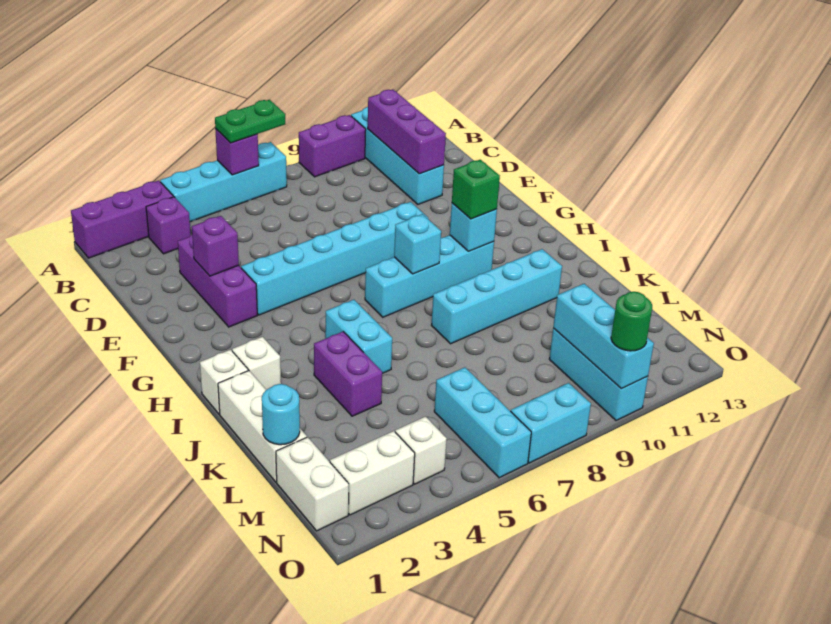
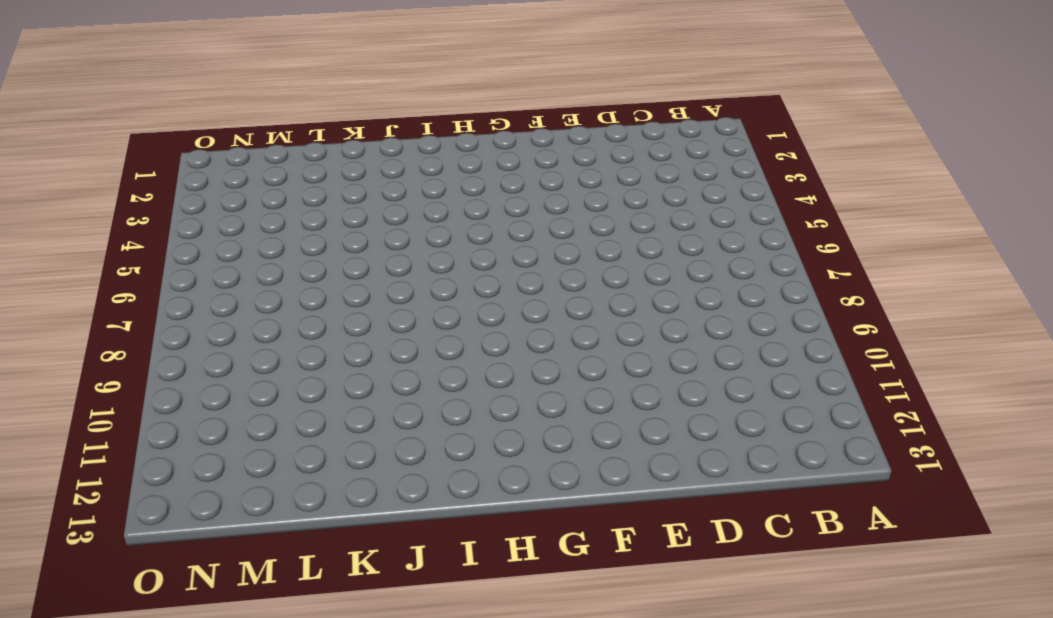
none -> purple 1x3 brick [71,180,173,258]
none -> cyan 1x4 brick [160,142,287,222]
none -> purple 1x2 brick [299,115,366,177]
none -> cyan 1x4 brick [351,107,444,204]

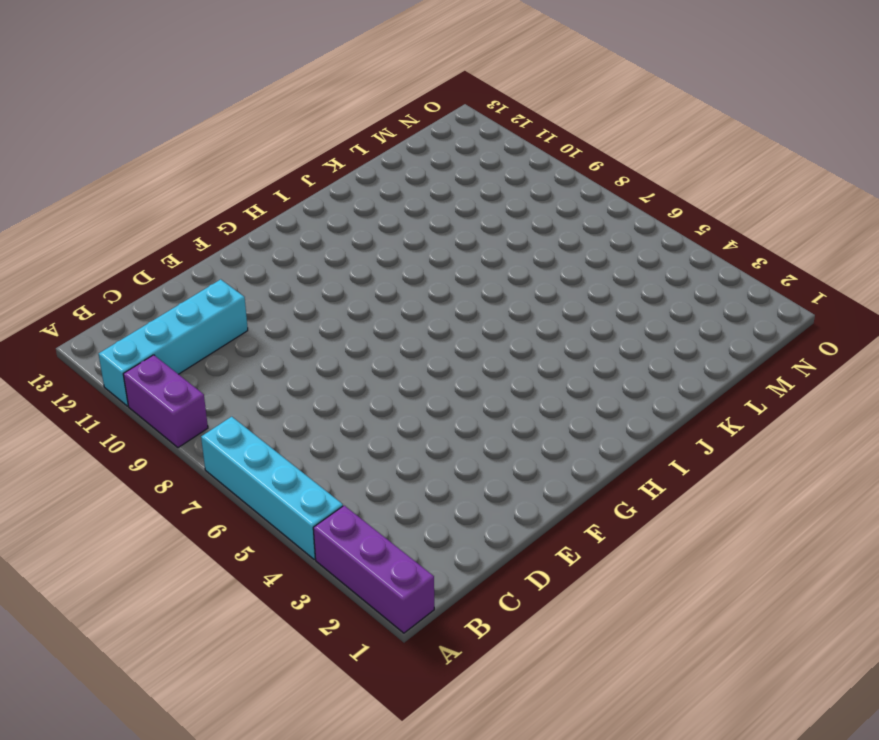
none -> purple 1x1 brick [146,197,191,254]
none -> purple 1x3 brick [178,235,257,327]
none -> cyan 1x6 brick [241,202,428,315]
none -> cyan 1x4 brick [365,235,494,317]

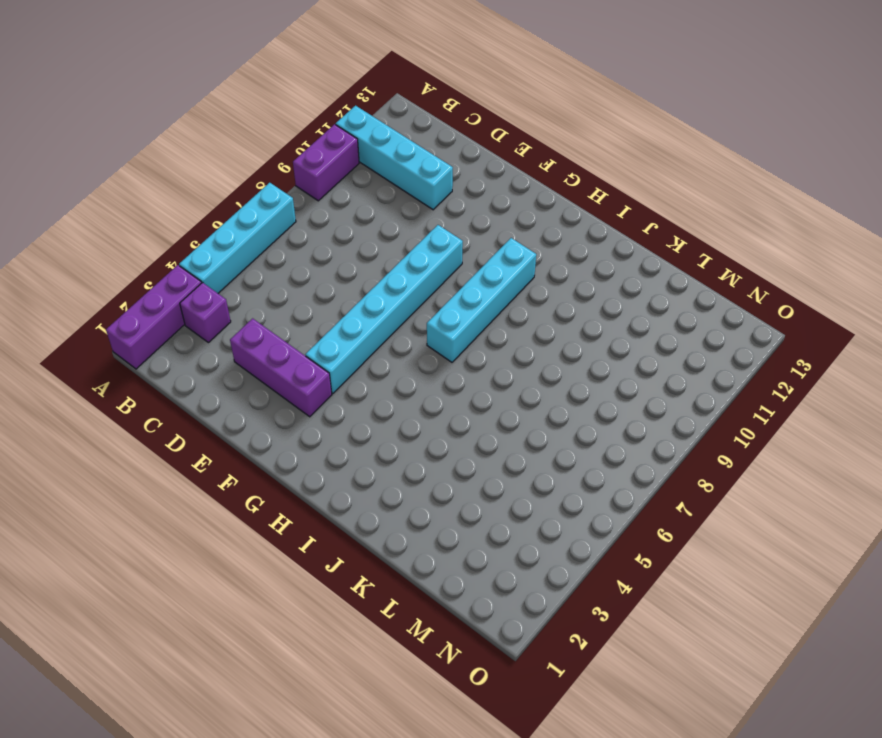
none -> white 1x1 brick [200,350,248,414]
none -> white 1x1 brick [232,337,281,390]
none -> cyan 1x2 brick [325,300,392,373]
none -> white 1x3 brick [218,370,307,482]

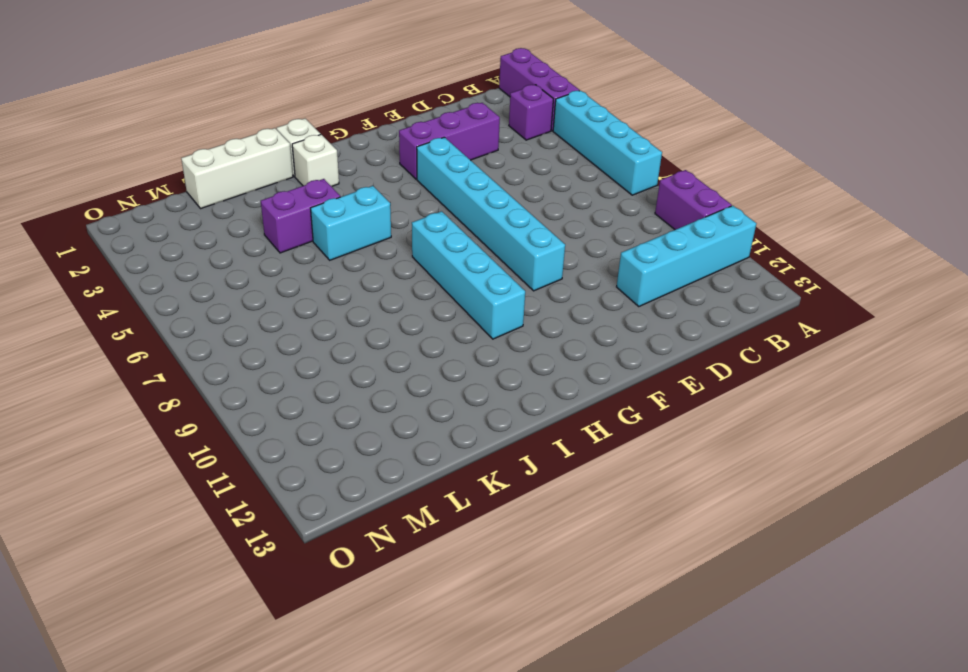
none -> cyan 1x4 brick [431,249,562,344]
none -> white 1x2 brick [276,437,349,531]
none -> cyan 1x3 brick [434,367,531,478]
none -> cyan 1x3 brick [549,328,648,421]

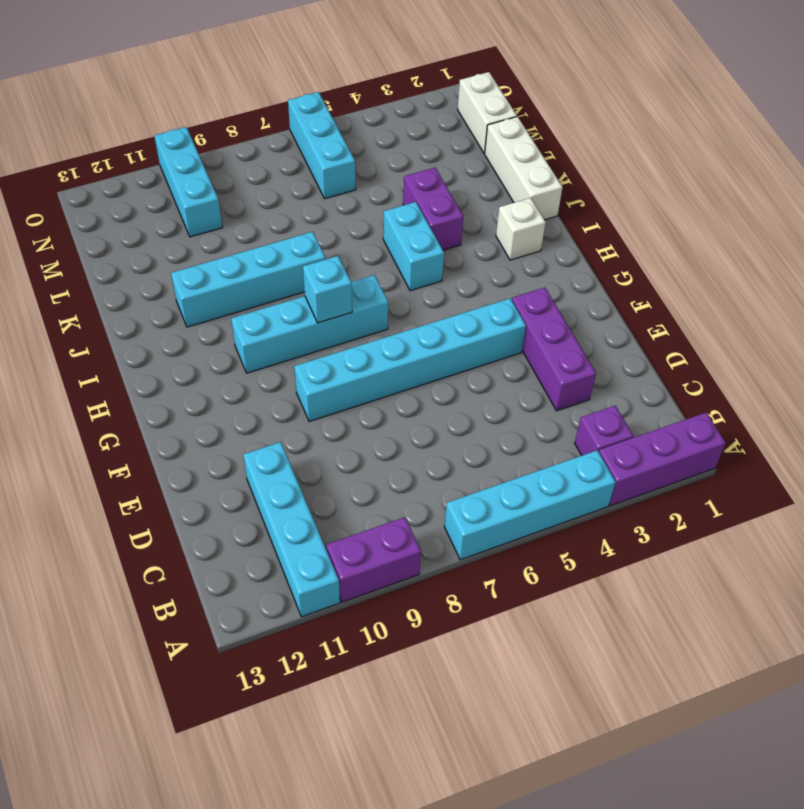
none -> white 1x1 brick [200,350,248,414]
none -> white 1x2 brick [330,431,415,515]
none -> white 1x1 brick [395,417,447,484]
none -> cyan 1x2 brick [511,383,591,463]

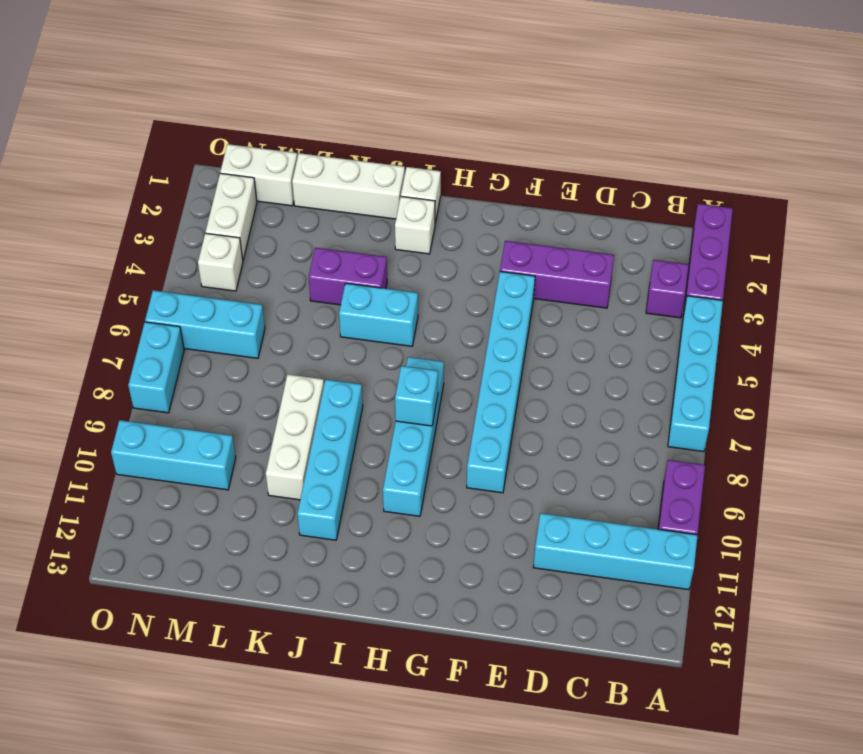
white 1x3 brick [266,374,324,500] -> none
none -> purple 1x1 brick [215,129,259,175]
none -> purple 1x3 brick [368,89,446,174]
none -> purple 1x1 brick [192,216,239,276]
none -> cyan 1x1 brick [450,203,497,251]

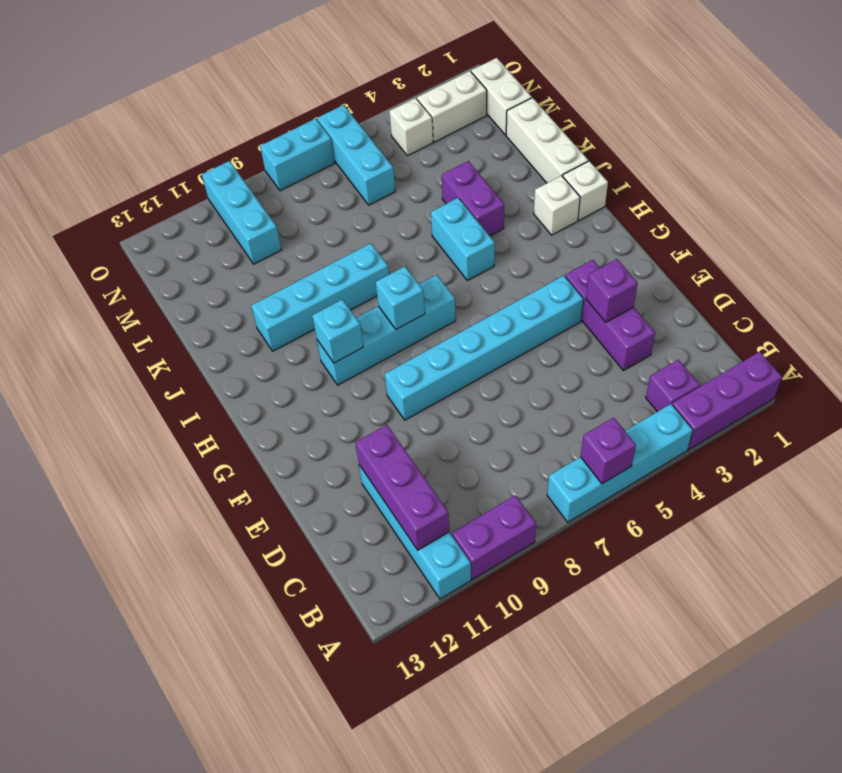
none -> cyan 1x1 round brick [262,384,300,445]
none -> cyan 1x3 brick [553,284,654,389]
none -> green 1x2 plate [215,100,285,143]
none -> green 1x1 brick [452,160,500,219]

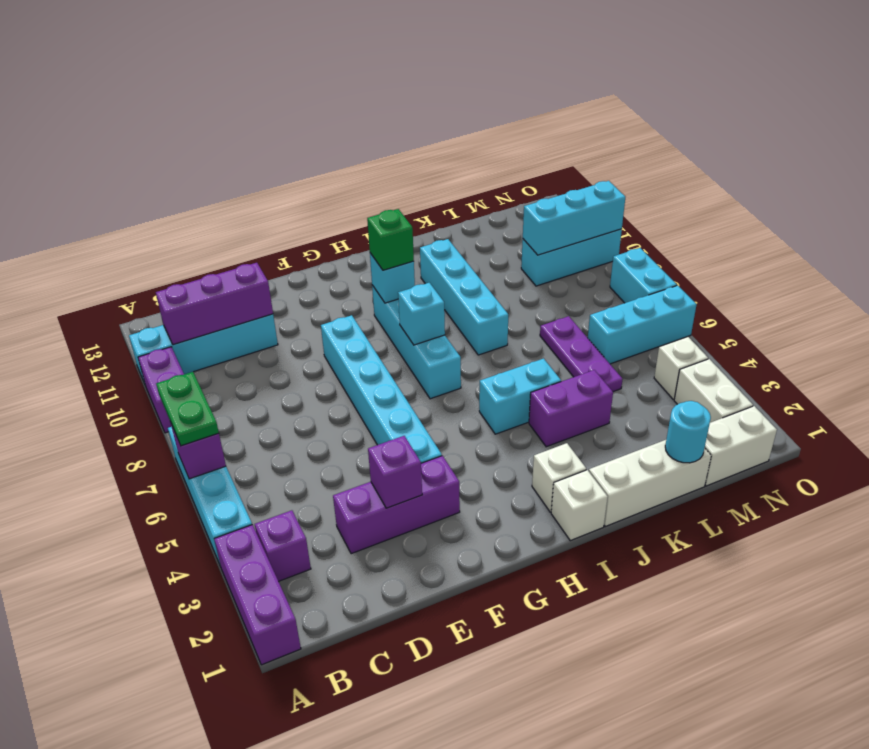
purple 1x3 plate [540,316,622,392] -> none
none -> green 1x1 round brick [611,292,652,351]

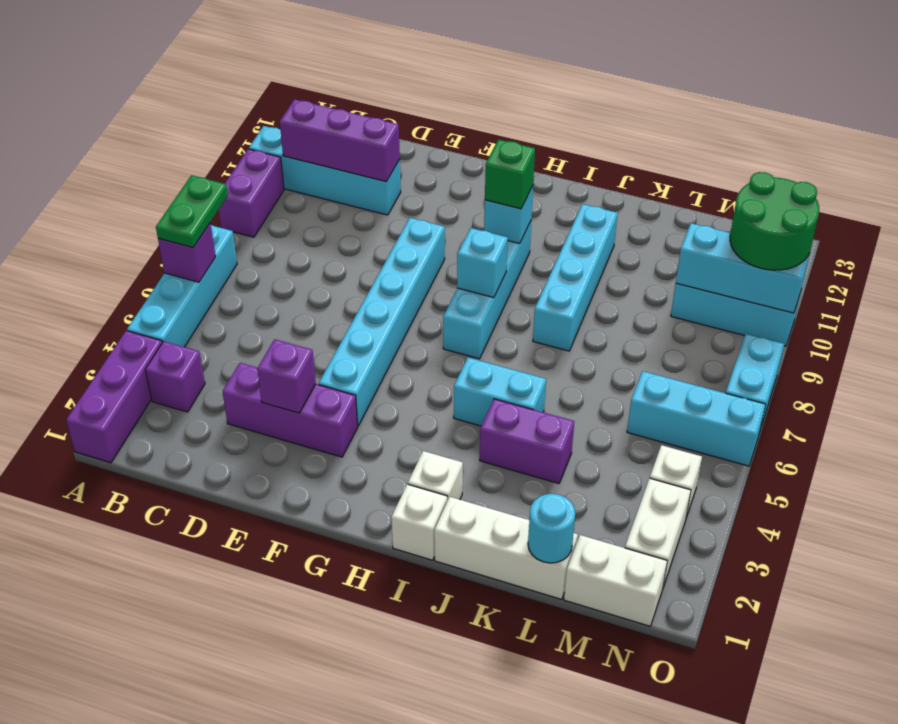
green 2x2 round brick [730,172,819,270] -> green 1x1 round brick [611,292,652,351]

